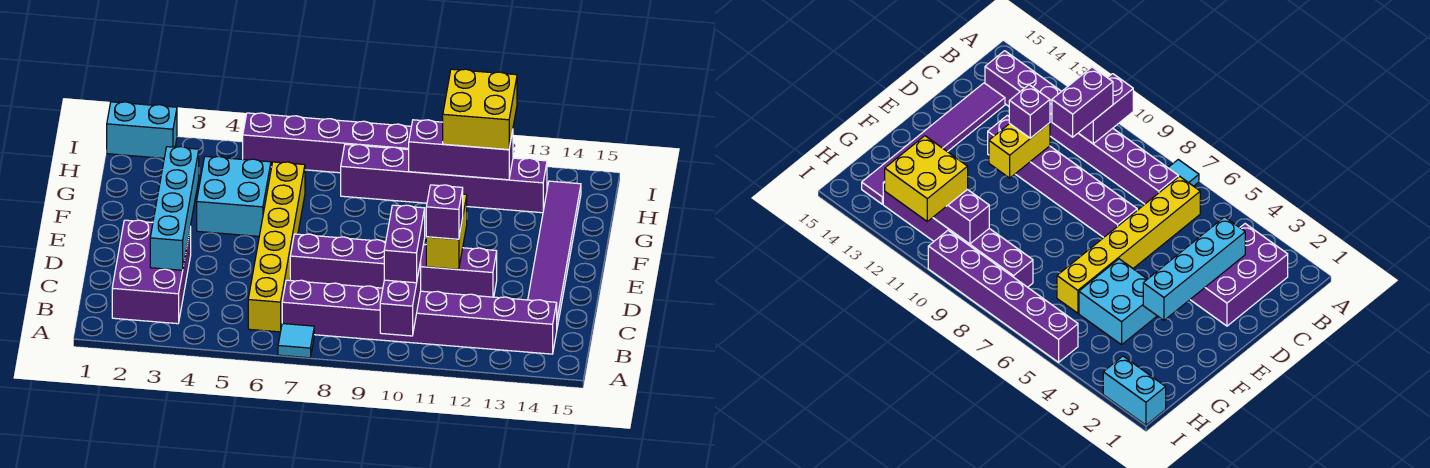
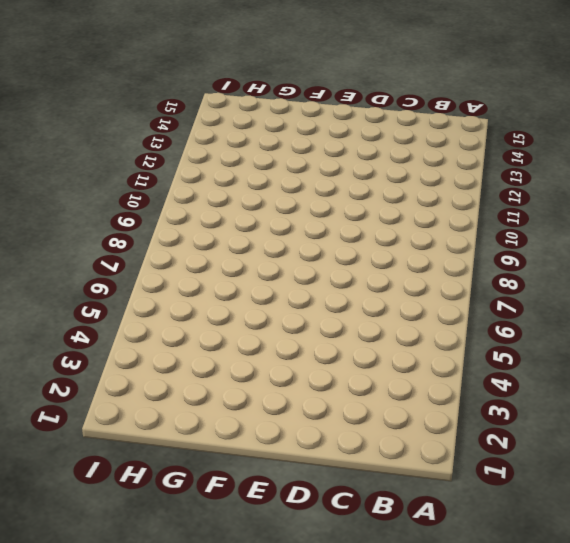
none -> cyan 1x1 tile [278,324,314,358]
none -> purple 2x3 brick [112,220,191,324]
none -> yellow 1x6 brick [248,162,305,332]

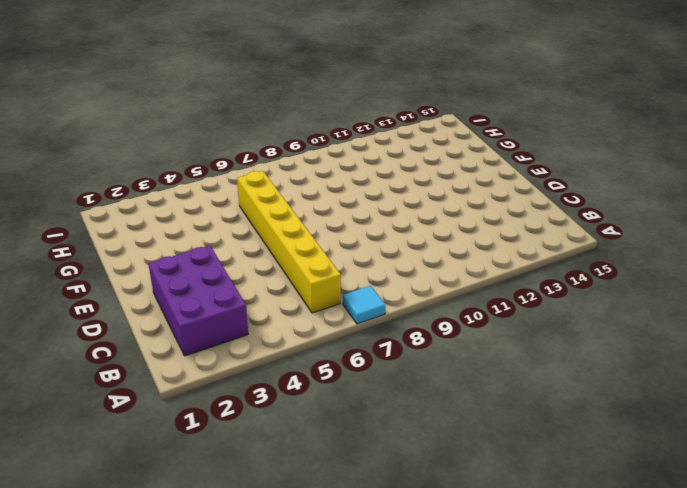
none -> purple 1x8 brick [282,280,557,354]
none -> purple 1x6 tile [528,181,581,327]
none -> purple 1x6 brick [290,234,497,297]

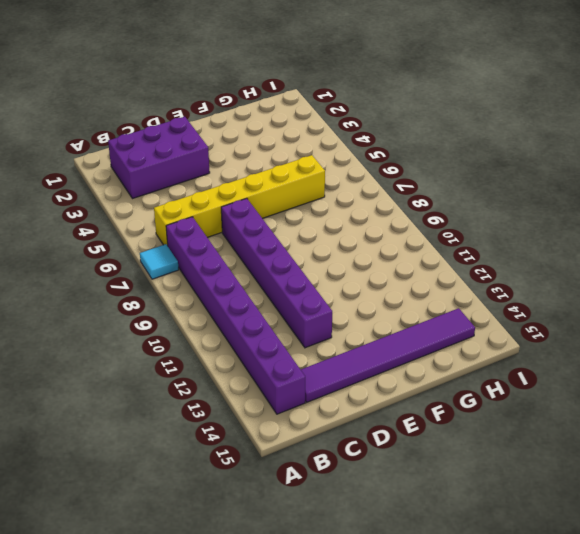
none -> cyan 2x2 brick [197,156,271,236]
none -> purple 1x6 brick [341,144,547,213]
none -> cyan 1x2 brick [107,102,177,158]

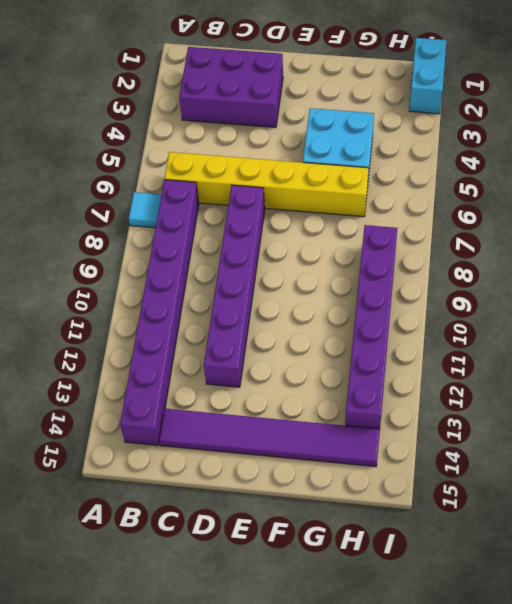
none -> purple 1x6 brick [243,113,411,173]
none -> purple 1x2 brick [380,262,421,336]
none -> cyan 1x4 brick [150,147,199,270]

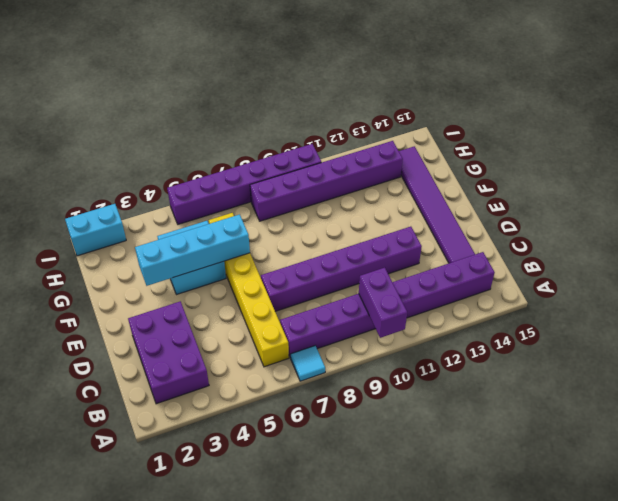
cyan 1x4 brick [135,214,250,286] -> cyan 1x4 brick turned to [150,147,199,270]
none -> yellow 1x2 brick [426,194,467,269]
none -> purple 1x3 brick [409,120,513,180]
none -> purple 1x2 brick [384,205,425,283]

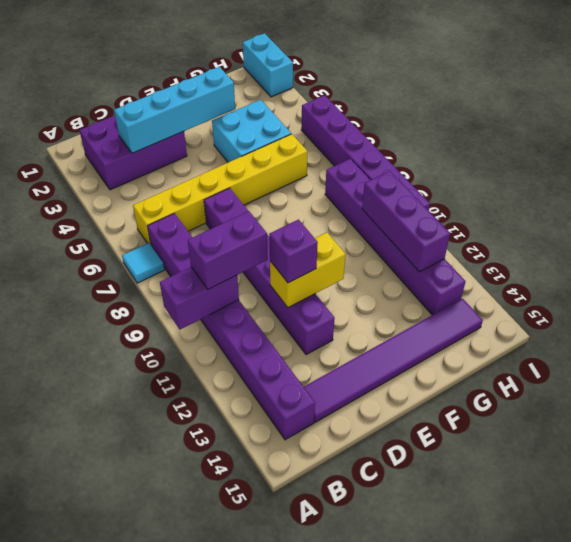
none -> yellow 2x2 brick [443,69,517,150]

